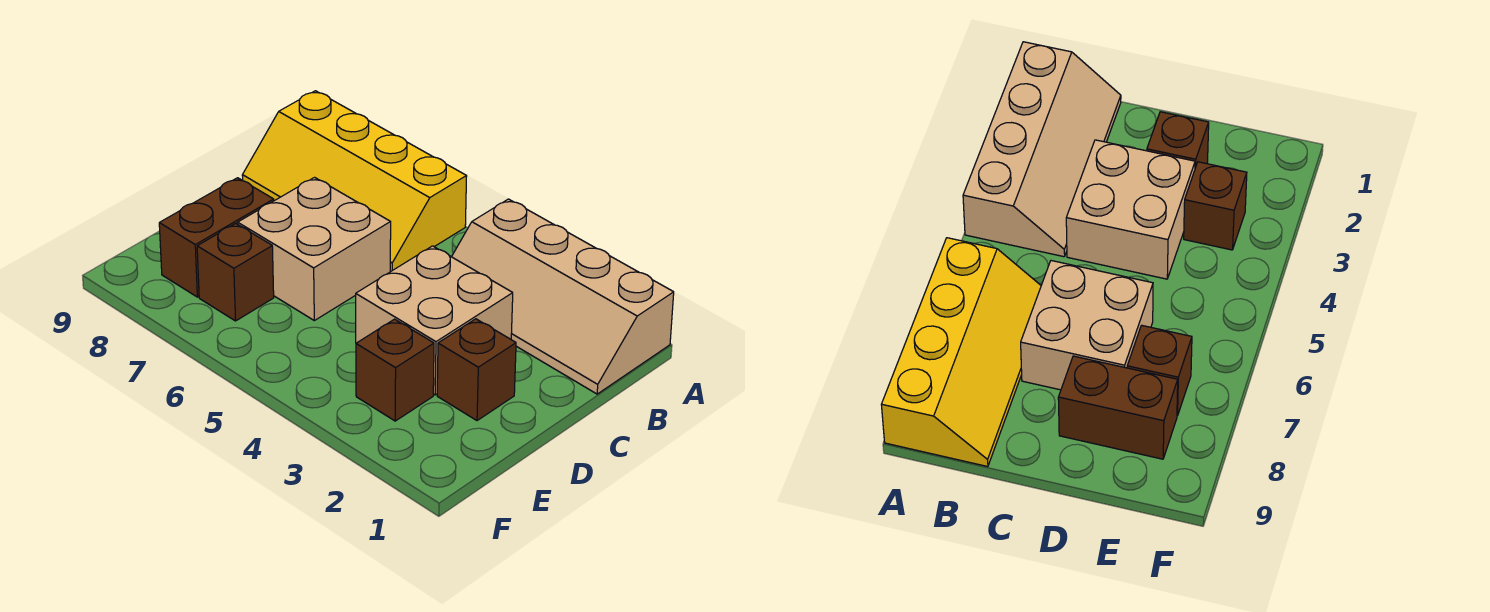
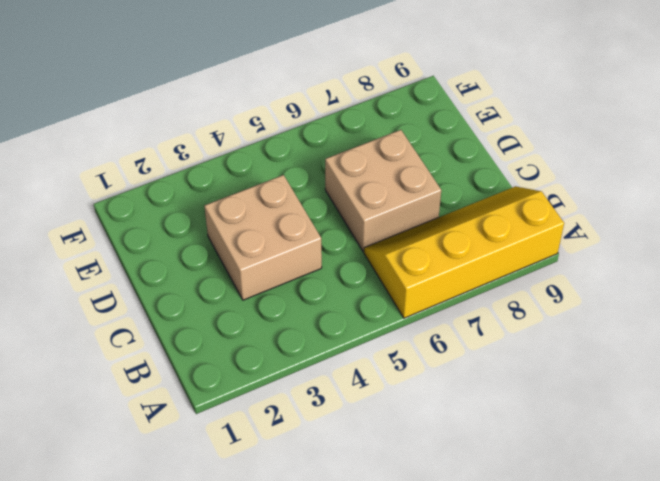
none -> tan 2x4 slope [452,199,674,394]
none -> brown 1x1 brick [437,319,516,421]

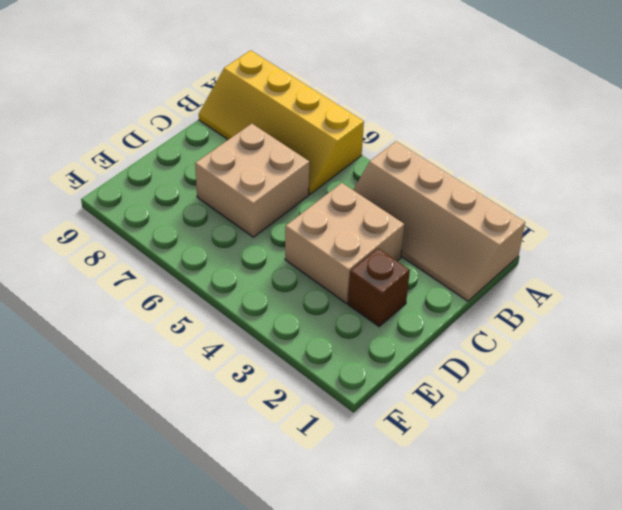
none -> brown 1x2 brick [159,178,274,297]
none -> brown 1x1 brick [356,319,434,421]

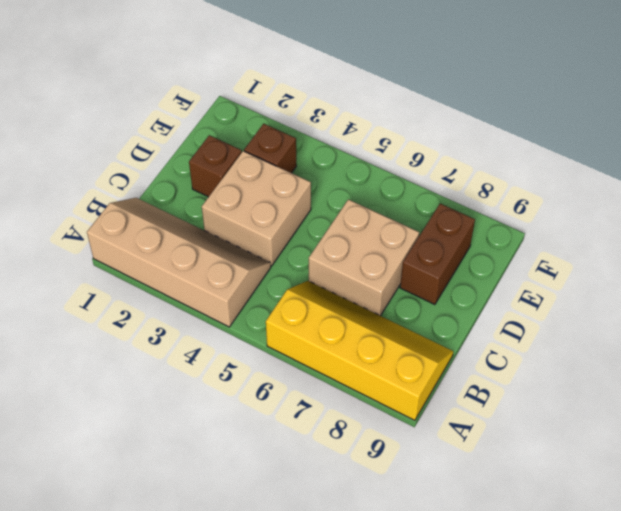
none -> brown 1x1 brick [197,223,274,321]

